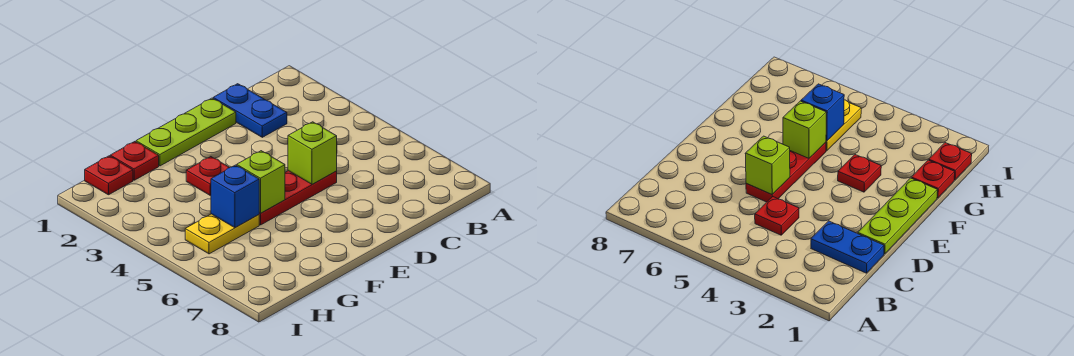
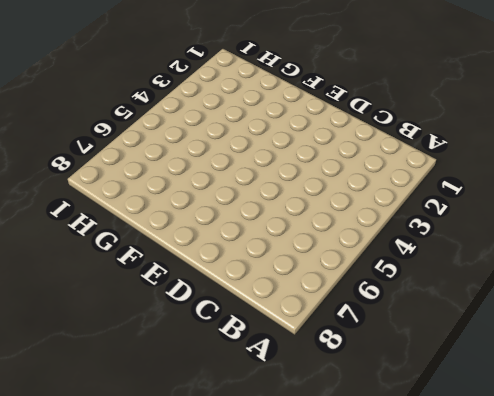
none -> blue 1x2 plate [213,84,287,137]
none -> red 1x1 plate [755,197,799,235]

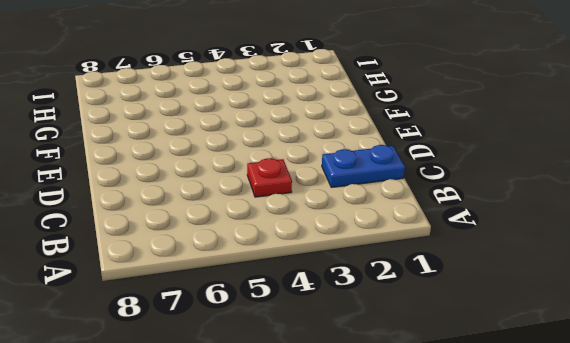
none -> lime 1x3 plate [136,98,236,166]
none -> red 1x3 plate [259,171,337,225]

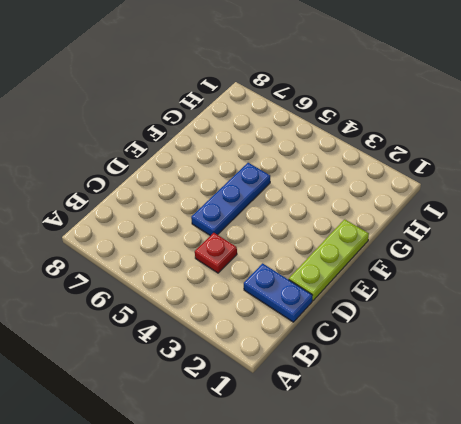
blue 1x3 plate [191,163,270,236] -> red 1x3 plate [259,171,337,225]
none -> red 1x1 plate [186,157,229,195]
none -> red 1x1 plate [110,142,159,180]

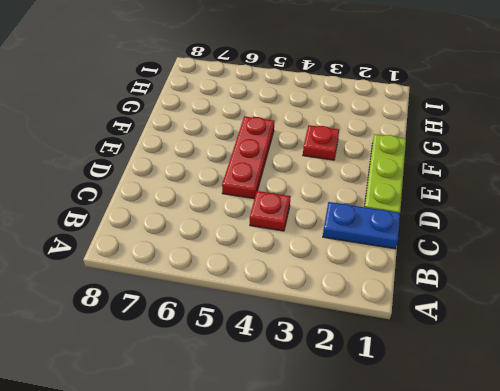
none -> red 1x1 plate [110,142,159,180]
none -> yellow 1x2 plate [185,214,259,254]

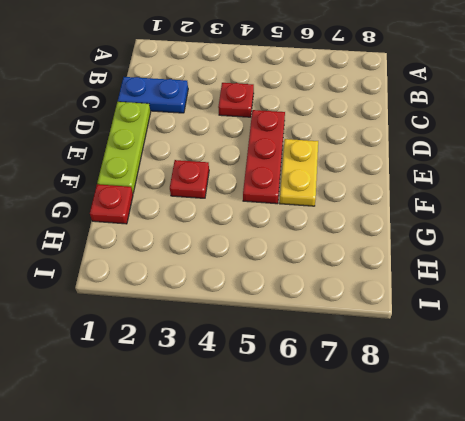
yellow 1x2 plate [280,139,318,206] -> yellow 1x2 plate moved to [185,214,259,254]
none -> red 1x1 plate [85,156,133,195]
none -> lime 1x1 brick [288,122,337,184]

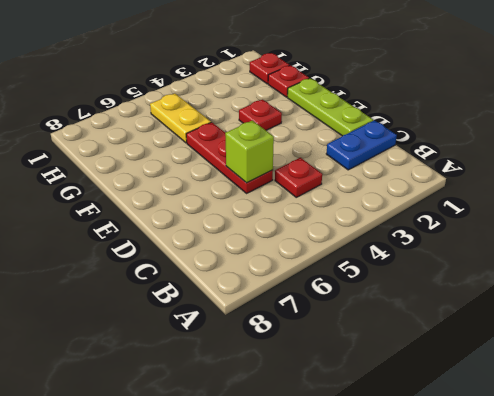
none -> lime 1x1 brick [237,151,285,213]
none -> blue 1x1 brick [211,165,259,228]

